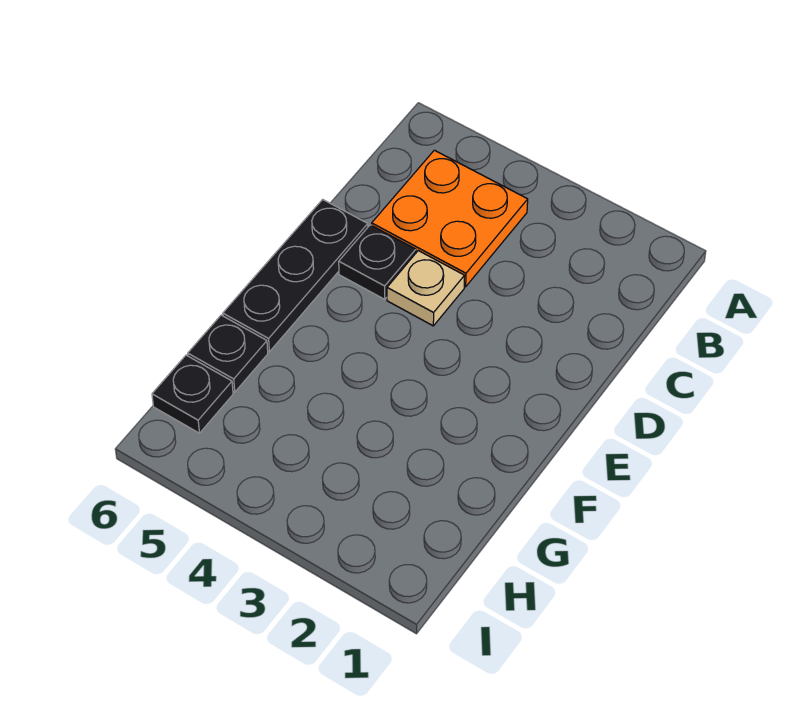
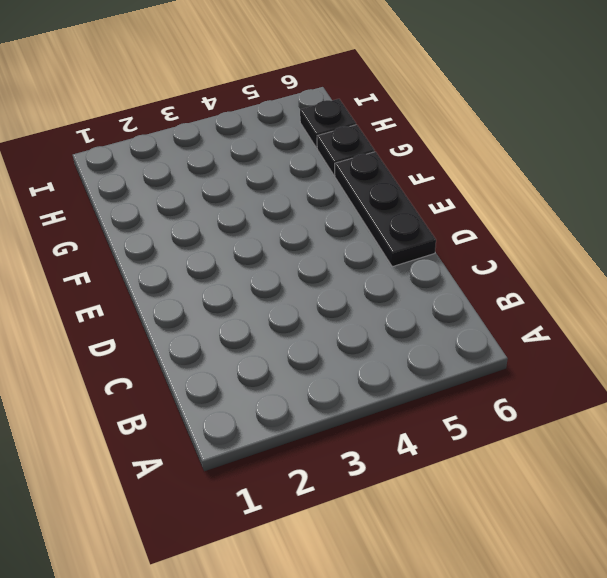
none -> orange 2x2 plate [372,150,528,287]
none -> tan 1x1 plate [387,251,464,326]

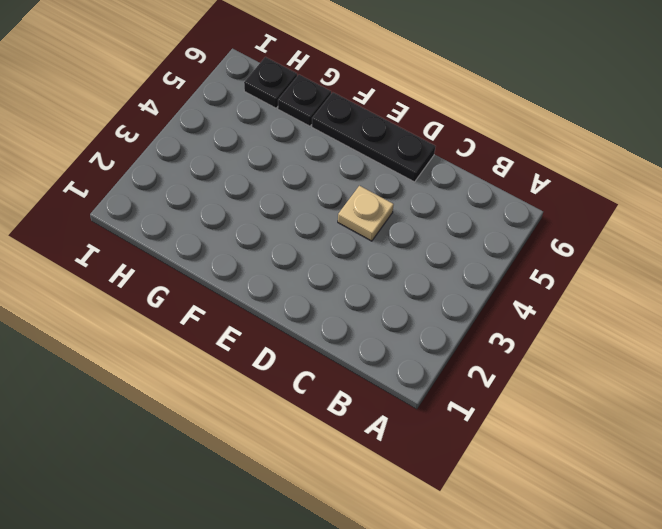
none -> orange 2x2 plate [372,150,528,287]
none -> black 1x1 plate [339,225,416,299]

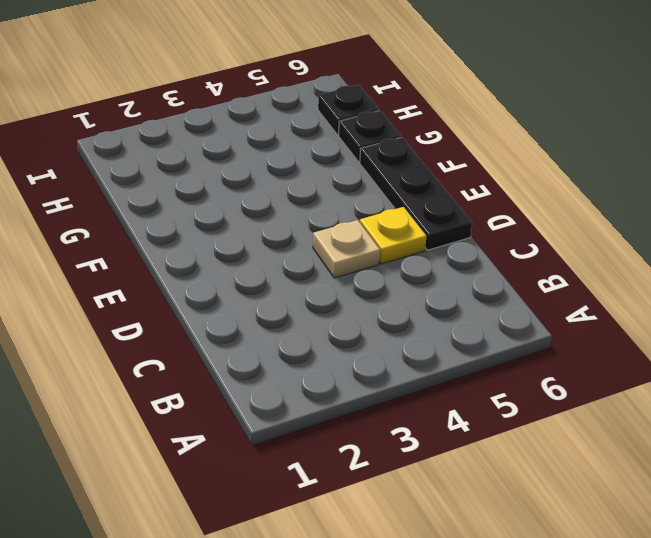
yellow 1x1 plate [360,207,426,264] -> black 1x1 plate [339,225,416,299]
none -> orange 2x2 plate [372,150,528,287]

